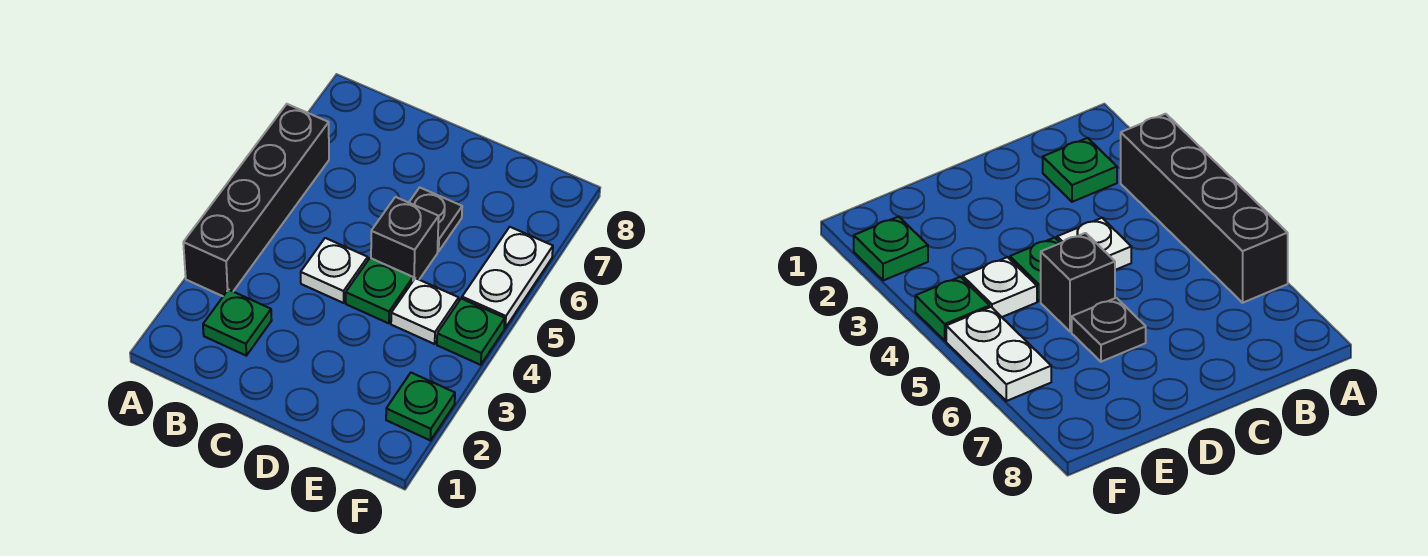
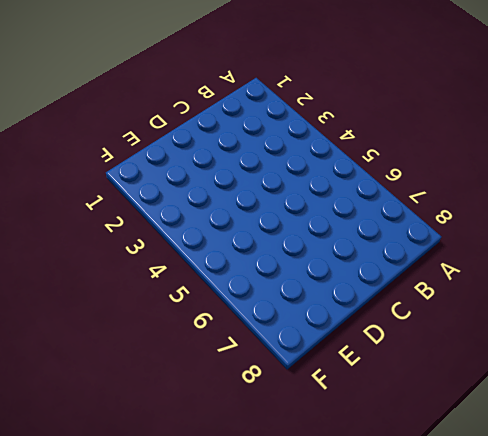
none -> black 1x4 brick [183,104,329,296]
none -> green 1x1 plate [203,290,272,356]

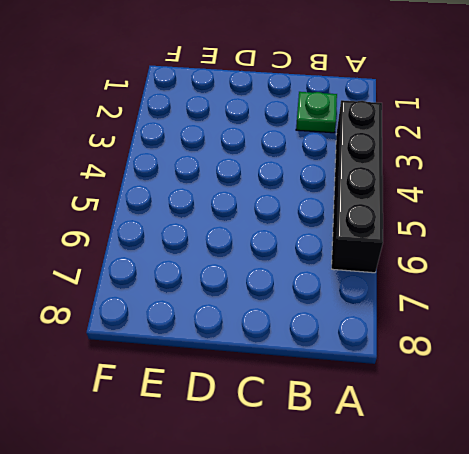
none -> white 1x1 plate [301,238,368,303]
none -> green 1x1 plate [346,258,413,323]

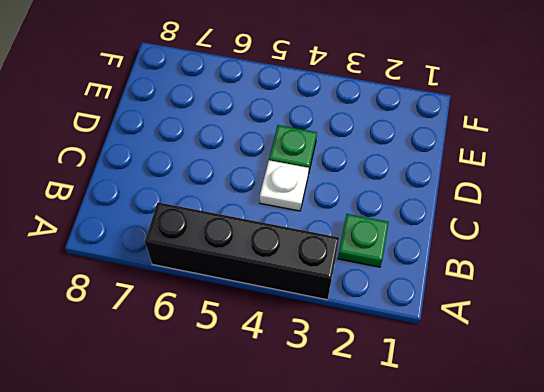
none -> black 1x1 brick [371,197,439,280]
none -> black 1x1 plate [409,188,462,251]

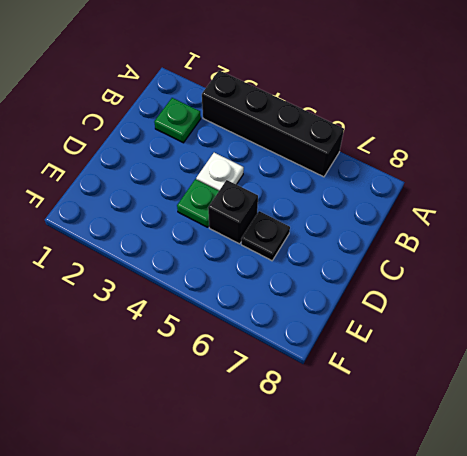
none -> white 1x1 plate [391,278,459,344]
none -> green 1x1 plate [386,373,455,441]

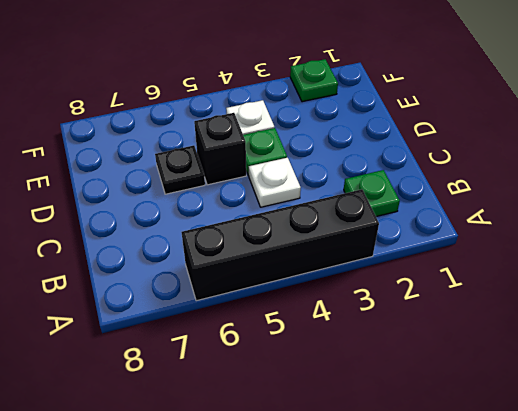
none -> green 1x1 plate [437,299,505,365]
none -> white 1x2 plate [462,227,553,328]

